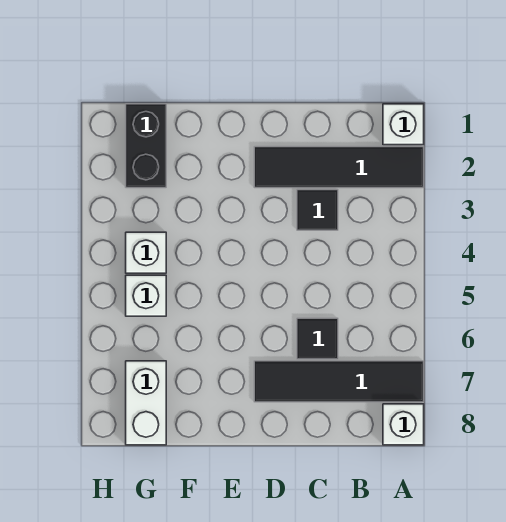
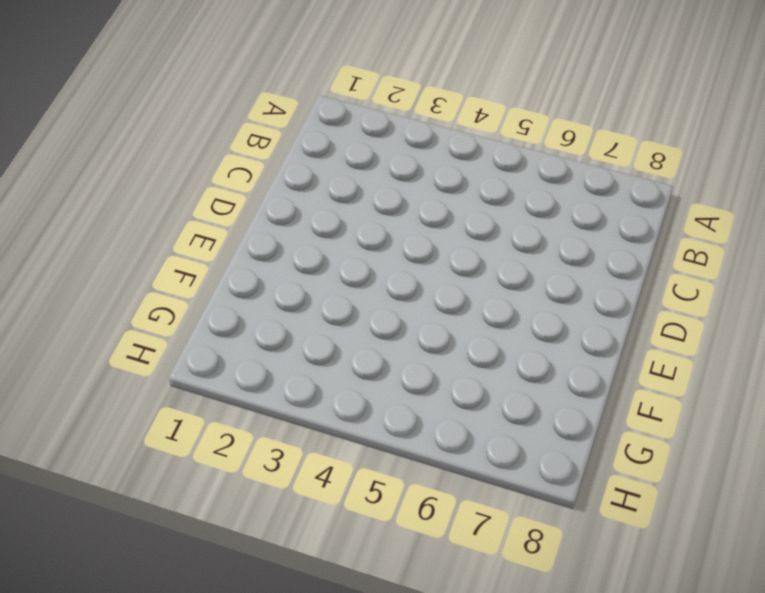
none -> white 1x1 brick [383,104,424,145]
none -> black 1x4 tile [254,147,424,188]

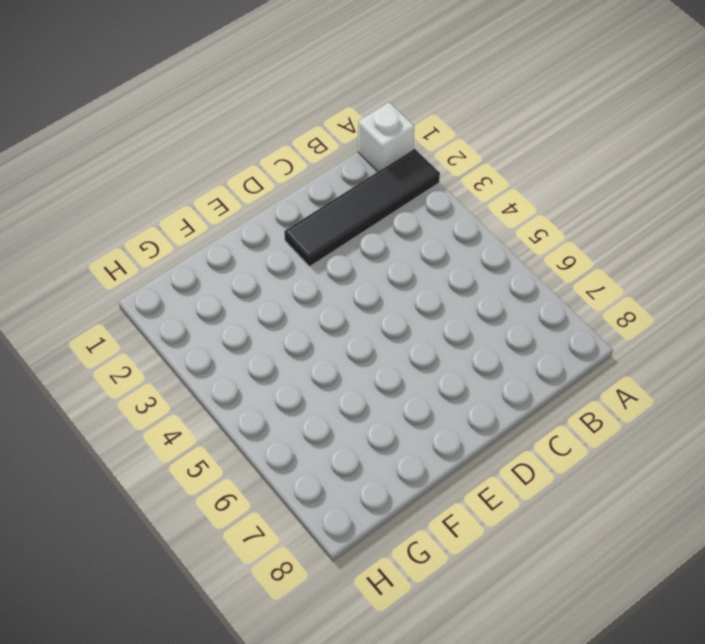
none -> black 1x4 tile [254,361,424,402]
none -> white 1x1 brick [383,404,424,445]

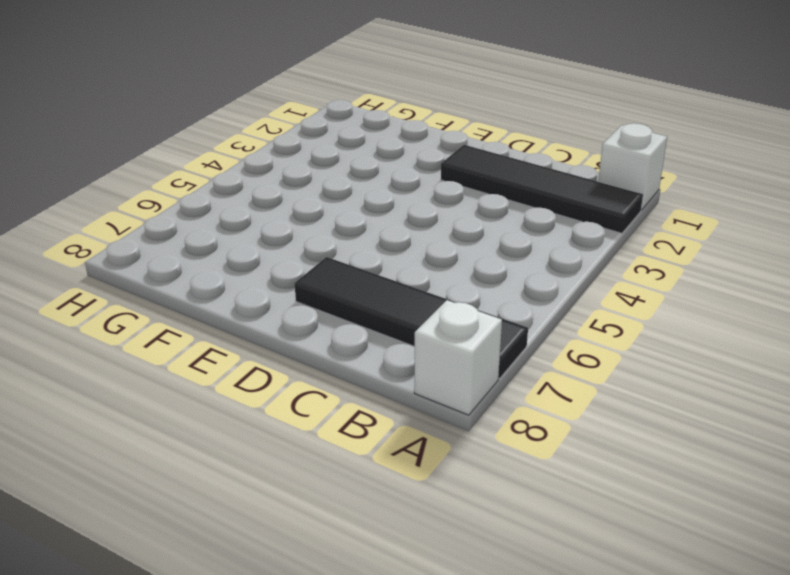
none -> black 1x1 tile [297,190,338,230]
none -> black 1x1 tile [297,318,338,359]

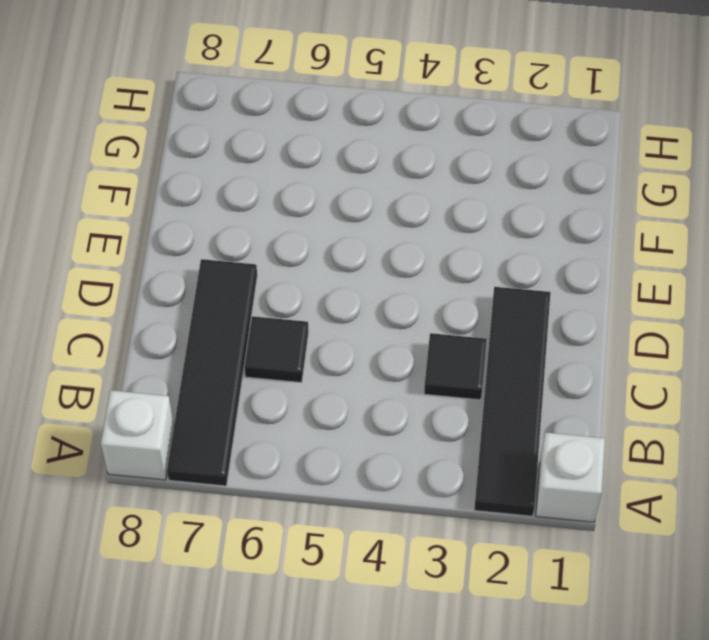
none -> black 1x2 brick [126,104,166,188]
none -> white 1x1 brick [126,232,166,273]

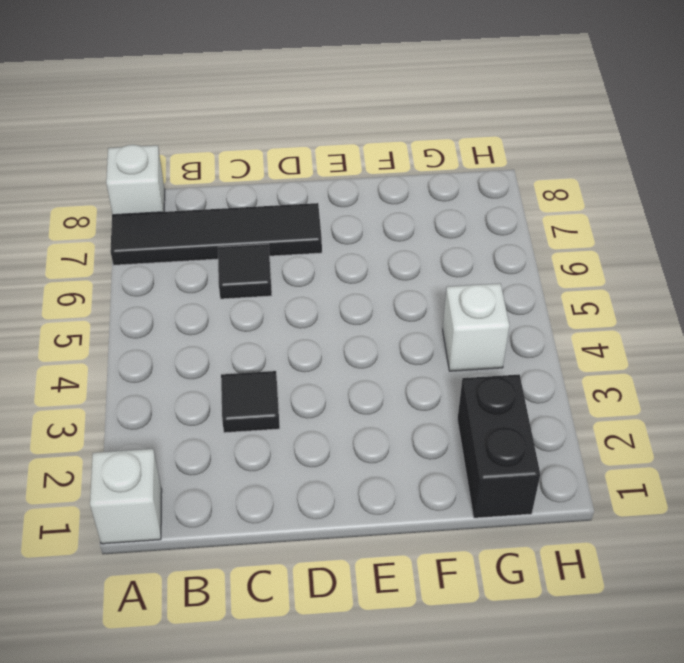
none -> black 1x4 tile [254,147,424,188]
none -> white 1x1 brick [126,275,166,316]

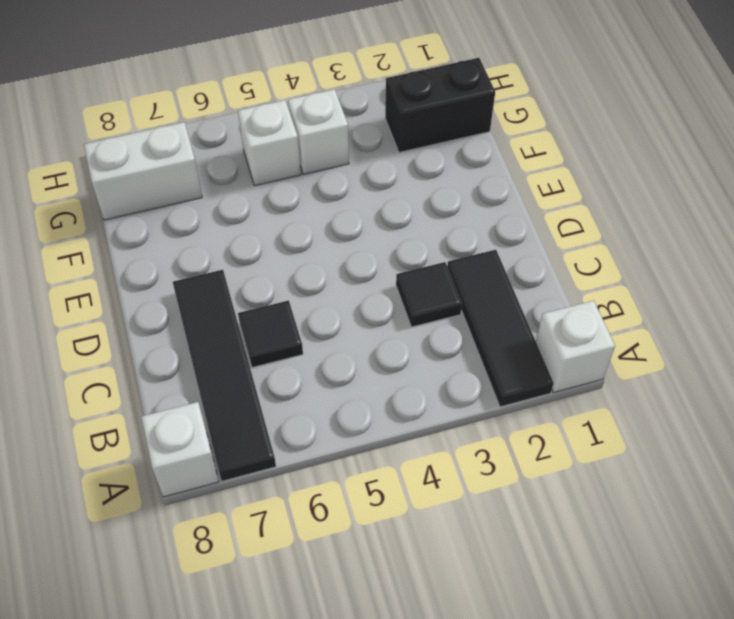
black 1x3 tile [447,250,554,407] -> black 1x4 tile [254,147,424,188]

